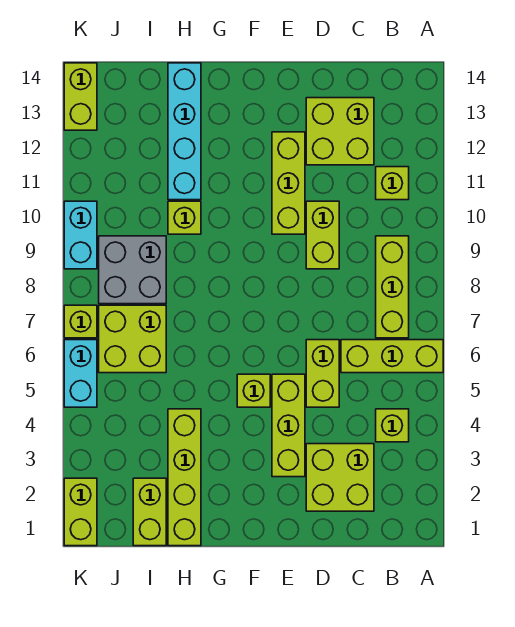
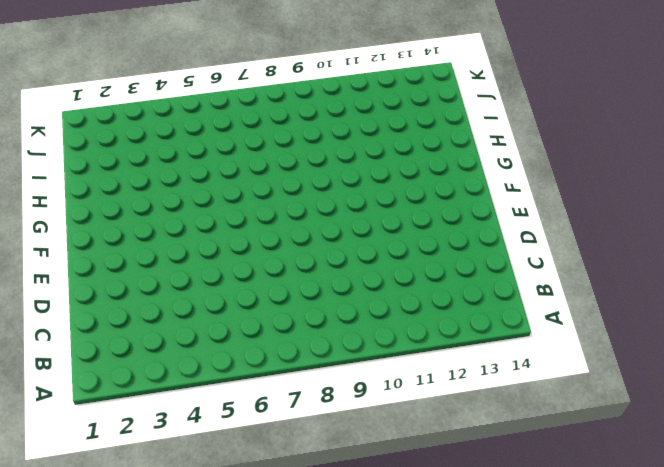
none -> lime 1x3 brick [341,340,443,373]
none -> lime 1x1 brick [376,409,409,442]
none -> lime 1x3 brick [376,236,409,338]

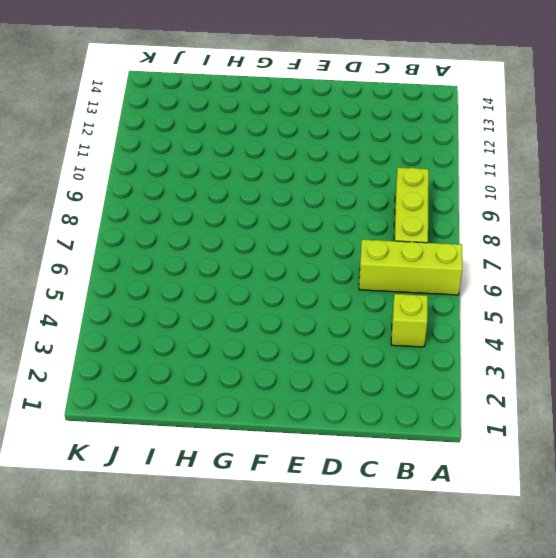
none -> lime 1x1 brick [376,167,409,200]
none -> lime 2x2 brick [306,444,374,511]
none -> lime 2x2 brick [306,98,374,165]

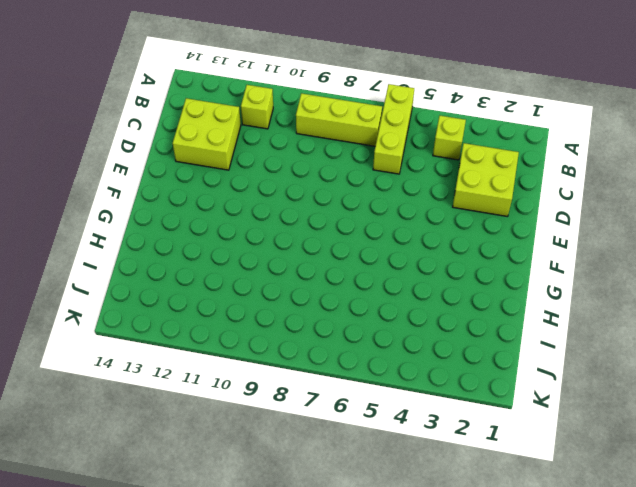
none -> lime 1x2 brick [306,340,339,407]
none -> lime 1x2 brick [306,201,339,269]
none -> lime 1x3 brick [272,374,305,477]

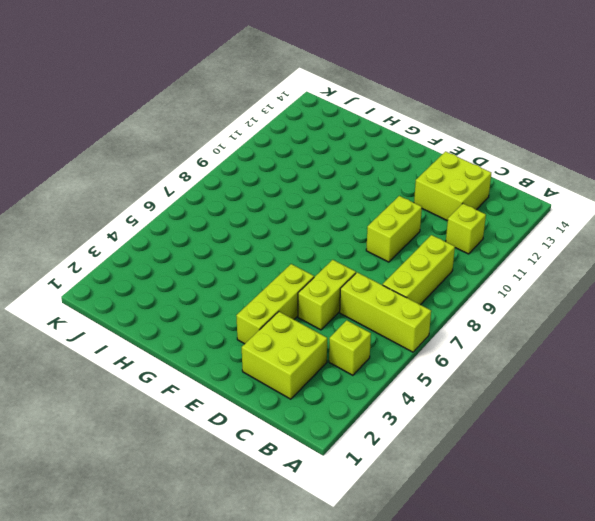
none -> lime 1x3 brick [272,132,305,234]
none -> lime 1x1 brick [237,374,270,407]
none -> lime 1x4 brick [168,409,201,546]

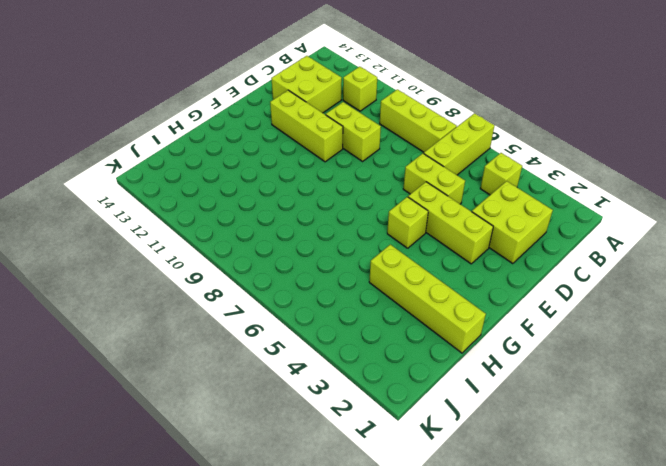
none -> lime 1x1 brick [168,201,201,234]
none -> cyan 1x4 brick [168,63,201,200]
none -> lime 1x2 brick [133,478,166,546]

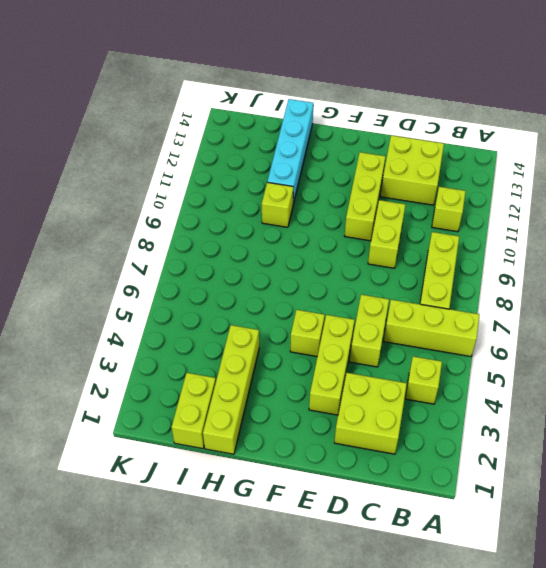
none -> lime 2x2 brick [99,305,166,373]
none -> grey 2x2 brick [99,236,166,304]
none -> lime 1x2 brick [64,478,97,546]

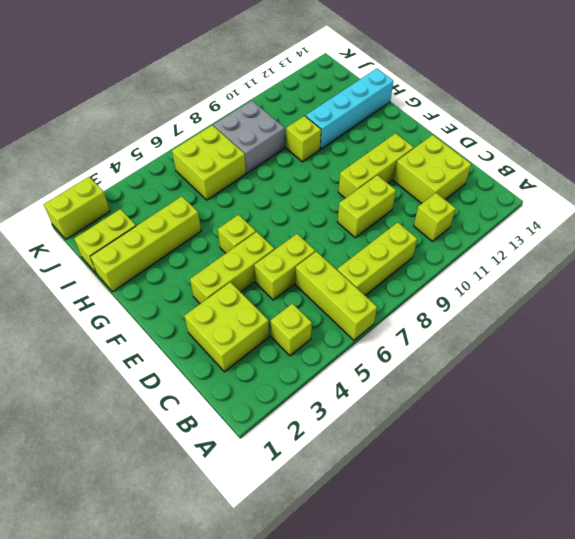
none -> cyan 1x2 brick [64,340,97,407]
none -> lime 1x1 brick [64,305,97,338]
none -> cyan 1x2 brick [64,201,97,269]

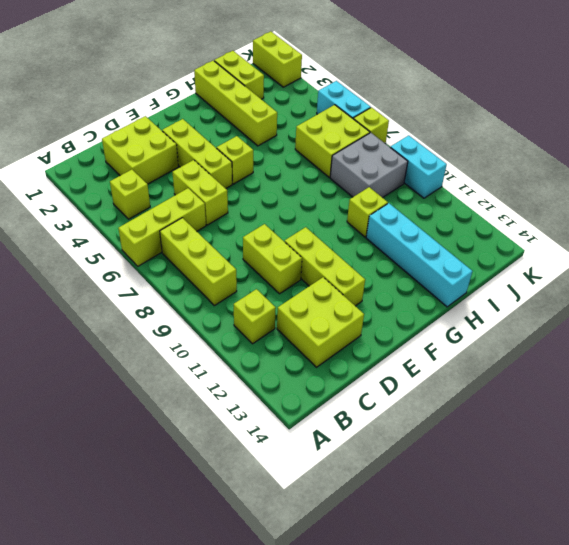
none -> lime 1x2 brick [64,63,97,130]

